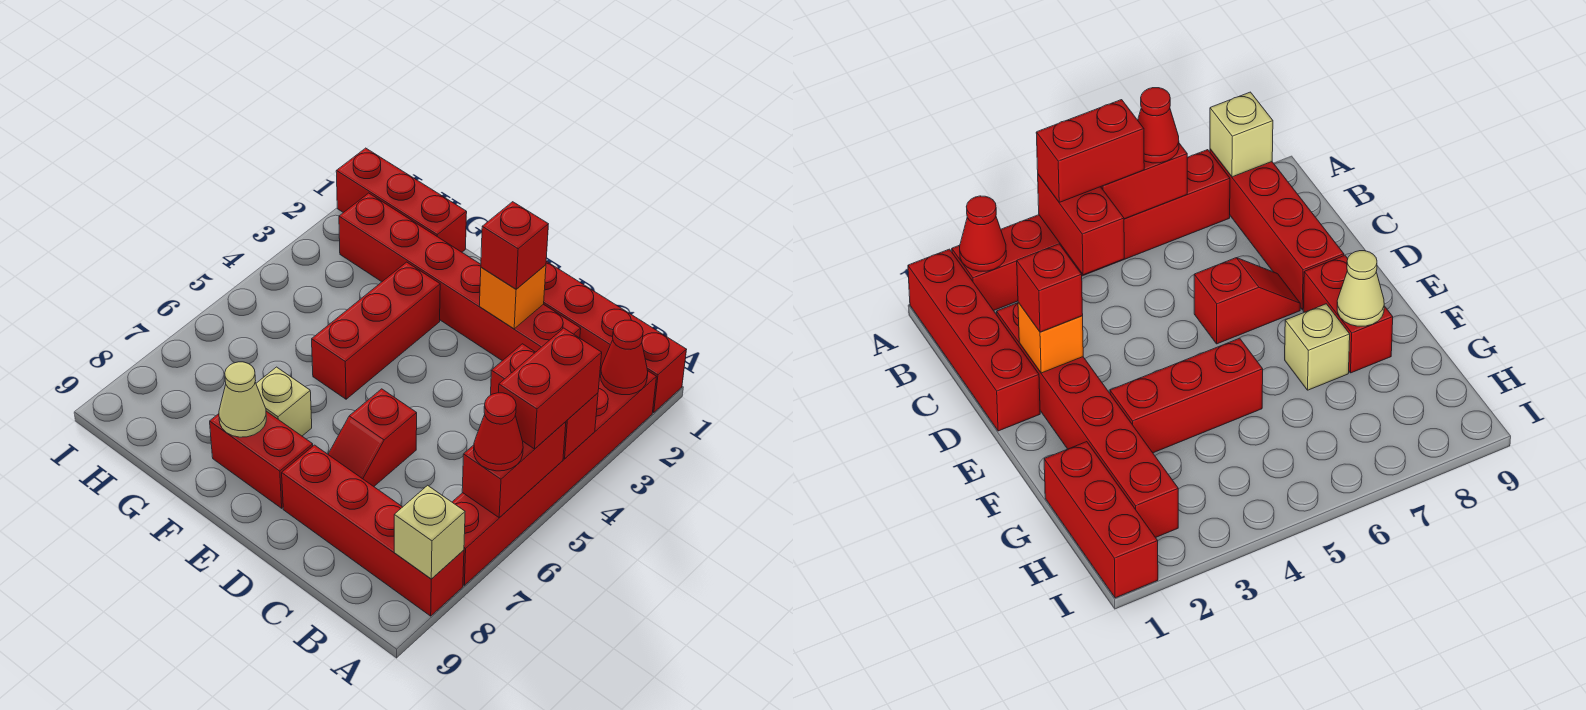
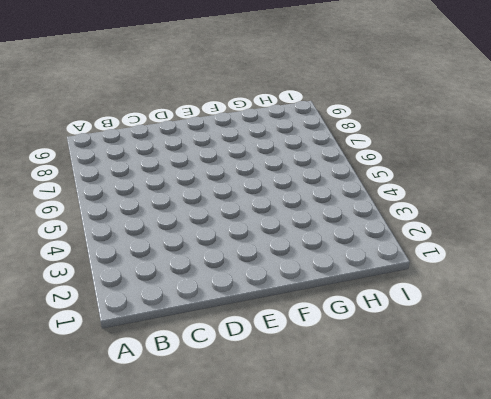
none -> red 1x4 brick [544,261,687,413]
none -> red 1x6 brick [452,371,656,585]
none -> red 1x4 brick [282,445,464,616]

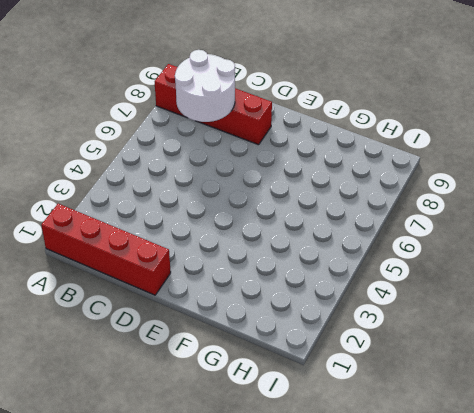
white 2x2 round brick [175,50,235,122] -> none
none -> red 1x6 brick [452,371,656,585]
none -> red 1x6 brick [339,193,581,361]
none -> red 1x2 slope [328,389,417,486]

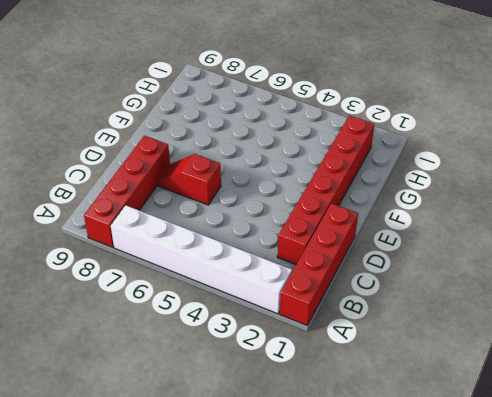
white 1x6 brick [111,205,292,314] -> red 1x6 brick [452,371,656,585]
none -> red 1x2 brick [210,411,313,508]
none -> red 1x3 brick [312,262,440,399]
none -> tan 1x1 brick [256,367,312,436]

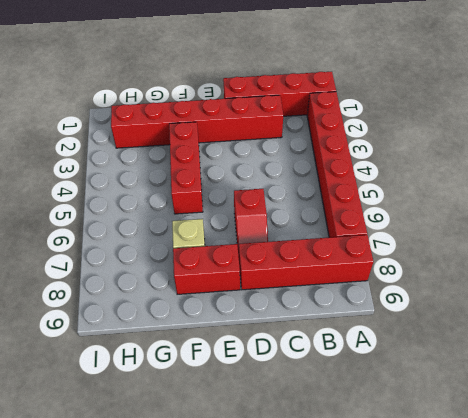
none -> red 1x3 brick [336,148,467,252]
none -> red 1x1 cone [600,320,648,395]
none -> red 1x2 brick [491,344,598,459]

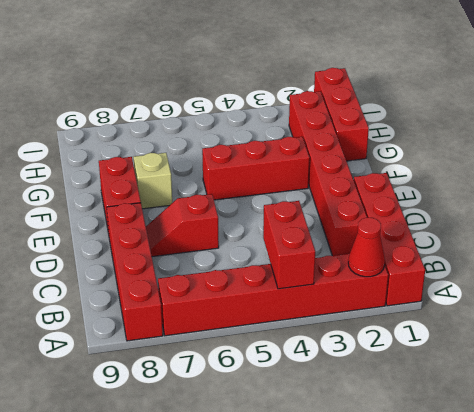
none -> red 1x2 brick [462,422,566,518]
none -> tan 1x1 brick [394,485,465,579]
none -> orange 1x1 brick [479,265,546,329]

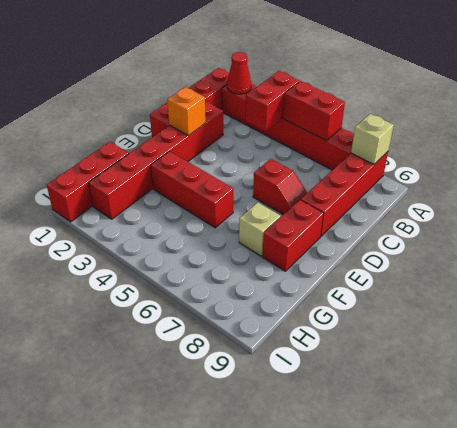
none -> tan 1x1 cone [219,362,266,437]
none -> red 1x2 brick [499,328,602,449]
none -> red 1x1 cone [474,393,523,471]

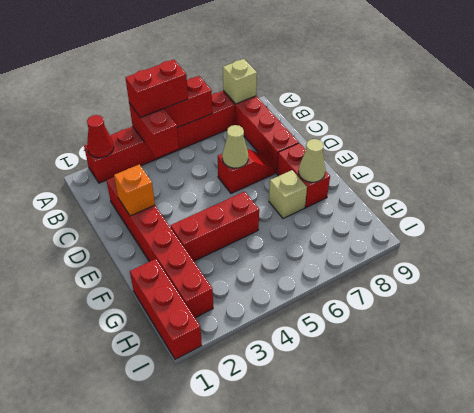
tan 1x1 cone [222,125,248,168] -> none
none -> red 1x4 brick [544,261,687,413]
none -> red 1x1 cone [474,393,523,471]
none -> red 1x1 brick [481,202,548,289]

